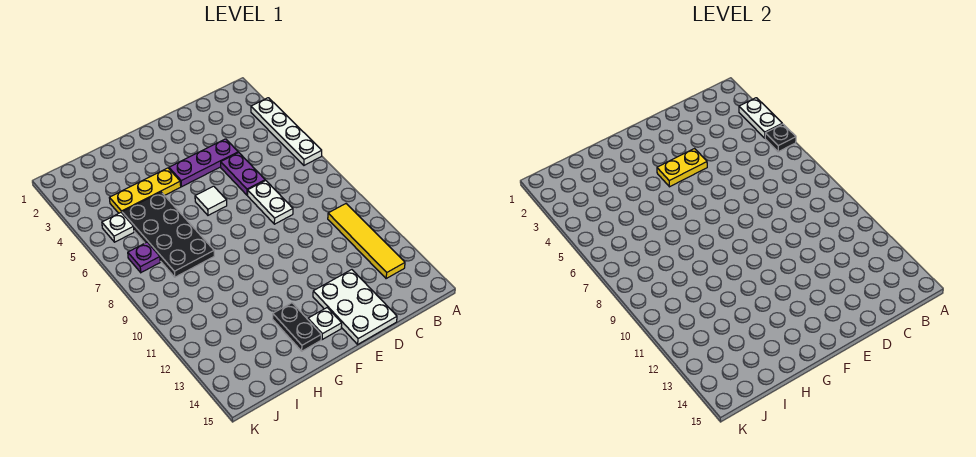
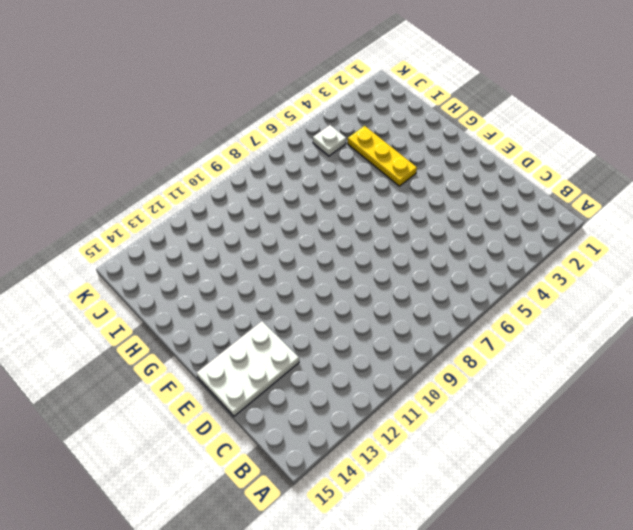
none -> white 1x4 plate [251,98,322,165]
none -> yellow 1x4 tile [328,204,405,279]
none -> purple 1x3 plate [169,139,238,187]

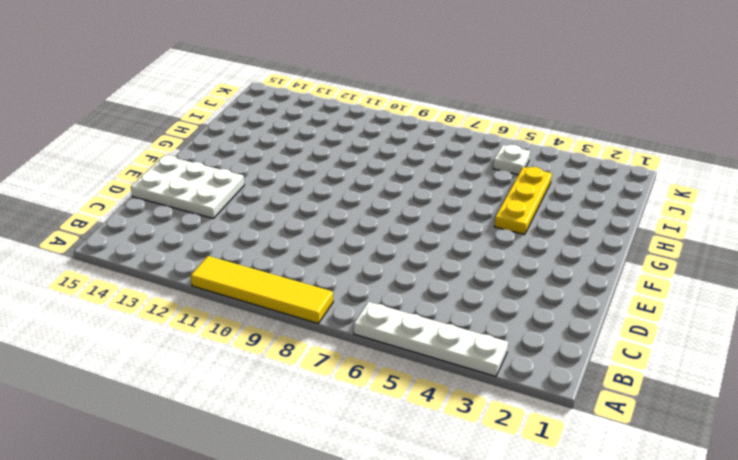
yellow 1x4 tile [191,256,333,323] -> yellow 1x4 tile moved to [328,204,405,279]
none -> purple 1x3 plate [169,139,238,187]
none -> purple 1x2 plate [221,152,265,195]
none -> white 1x2 plate [248,180,293,224]

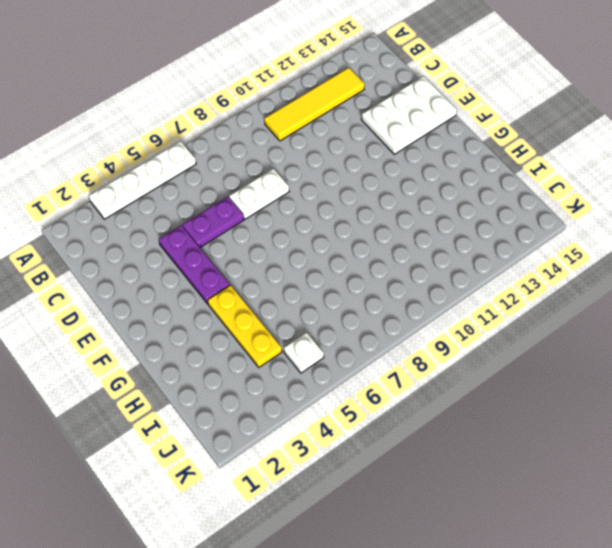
none -> white 1x1 tile [195,186,227,215]
none -> white 1x1 plate [308,308,342,340]
none -> black 1x2 plate [273,303,321,351]

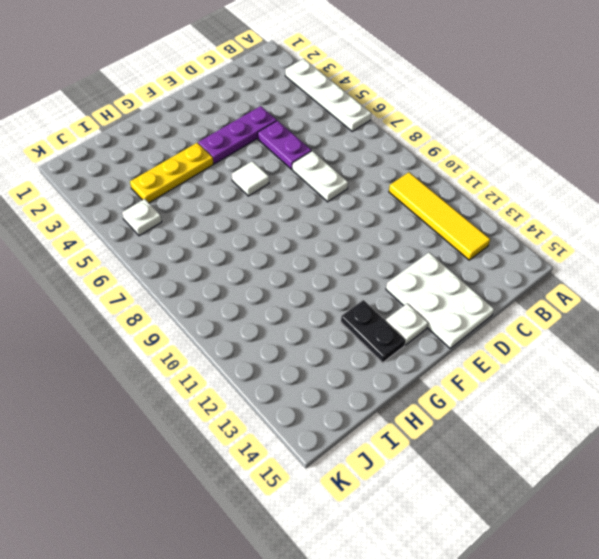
none -> black 2x4 plate [122,192,214,277]
none -> purple 1x1 plate [128,242,160,273]
none -> white 1x2 plate [739,98,782,138]

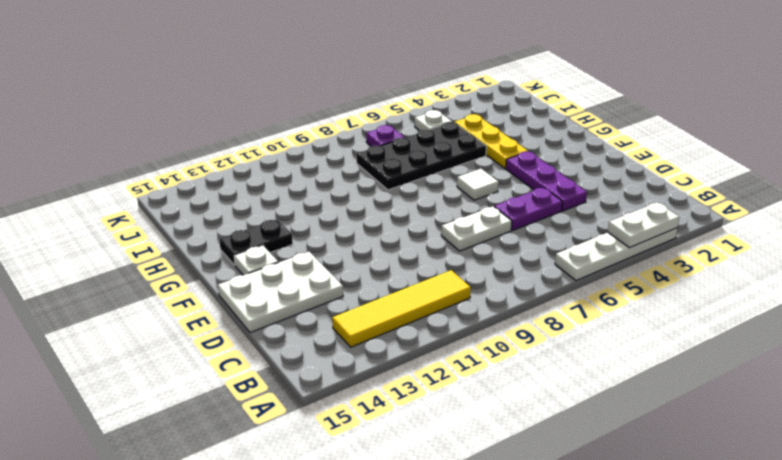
none -> black 1x1 plate [765,124,796,152]
none -> yellow 1x2 plate [657,149,707,187]

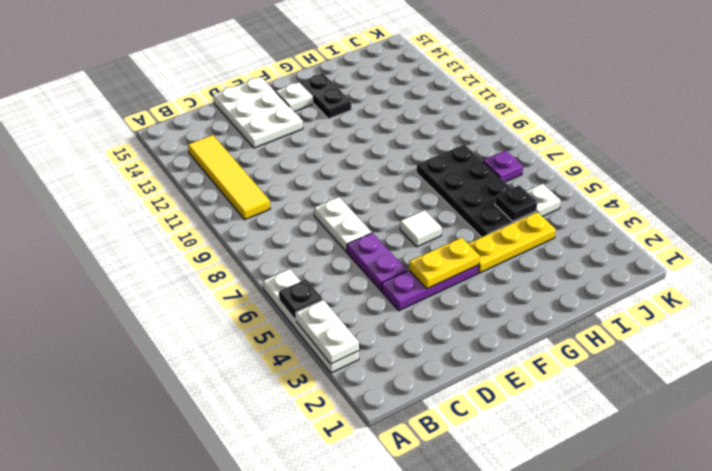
black 1x1 plate [495,185,538,221] -> none

